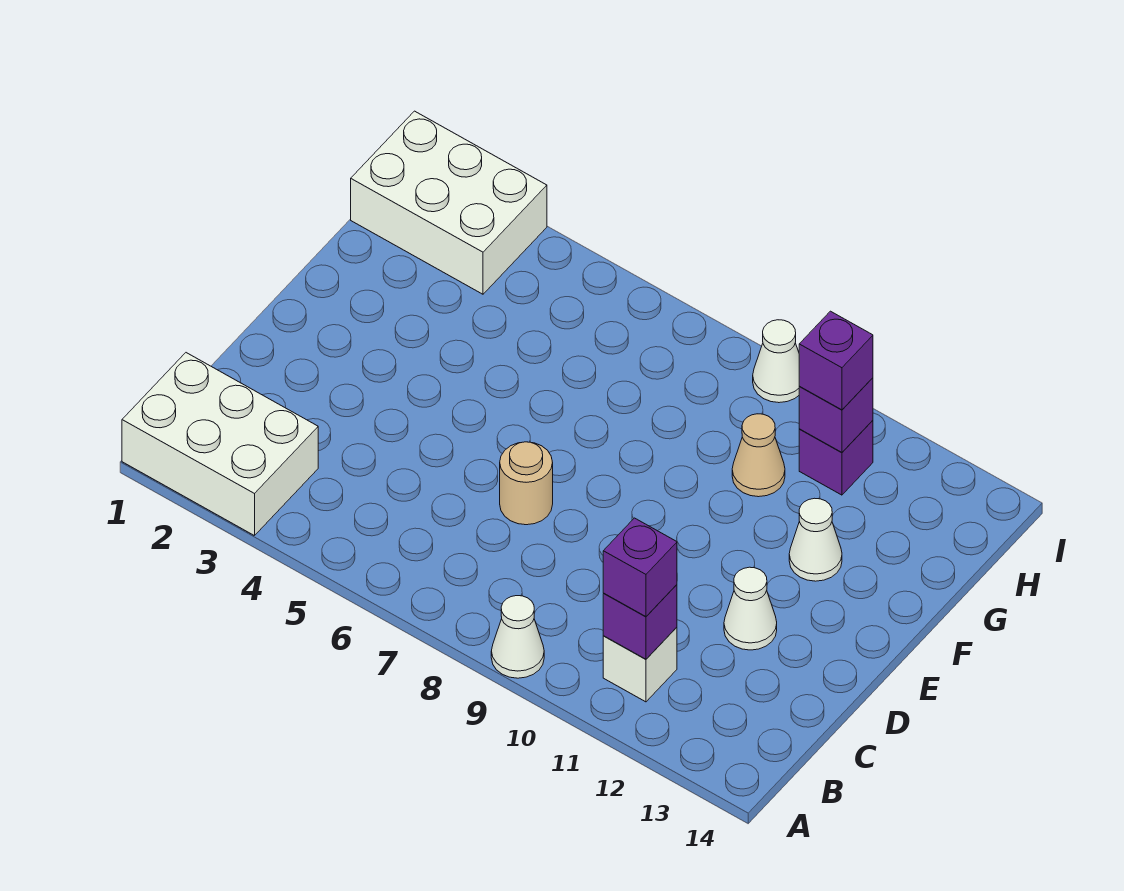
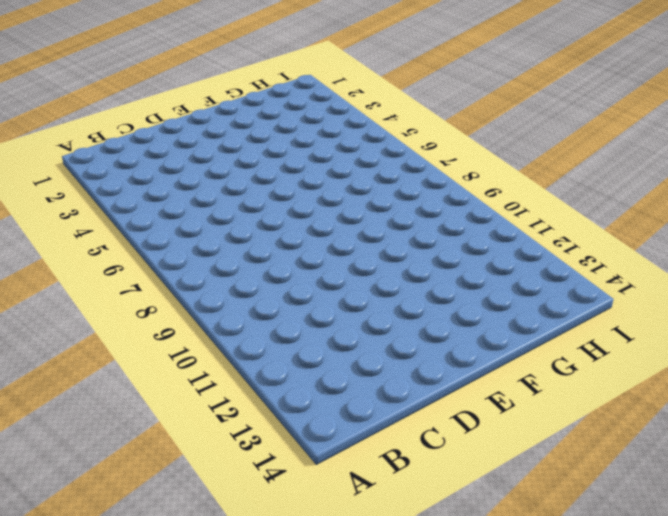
none -> white 2x3 brick [122,353,318,536]
none -> white 1x1 cone [491,596,544,678]
none -> white 1x1 brick [603,627,677,702]

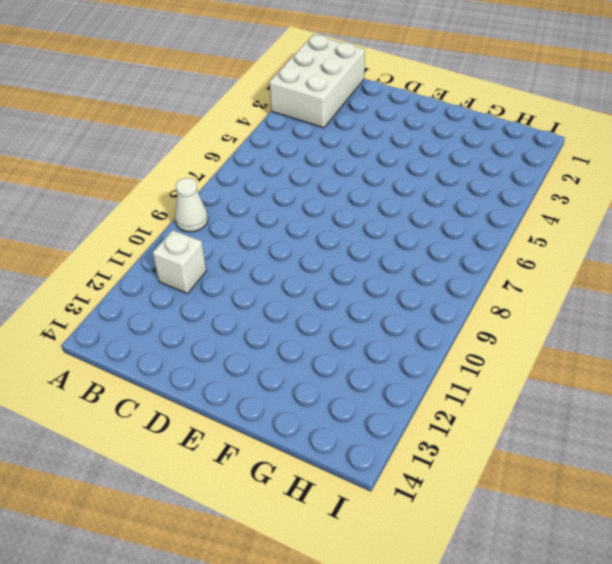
none -> tan 1x1 round brick [500,442,553,525]
none -> white 1x1 cone [724,567,777,650]
none -> white 1x1 cone [789,498,842,581]

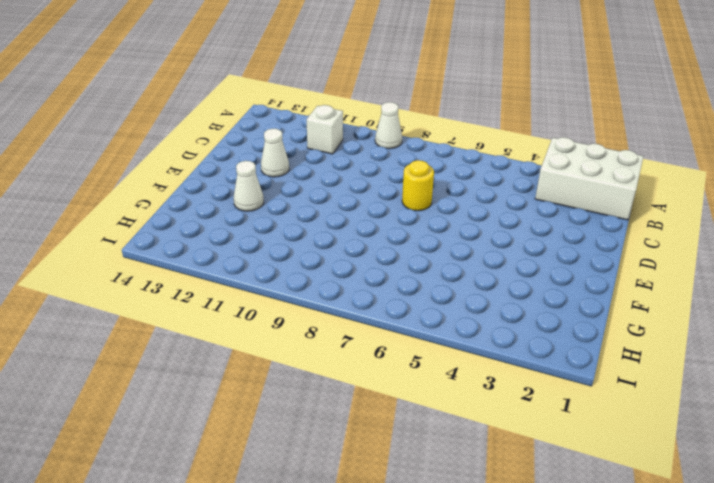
yellow 1x1 round brick [402,160,434,211] -> tan 1x1 round brick [500,442,553,525]
none -> tan 1x1 cone [732,414,785,497]
none -> white 2x3 brick [351,111,547,294]
none -> purple 1x1 brick [799,420,873,495]

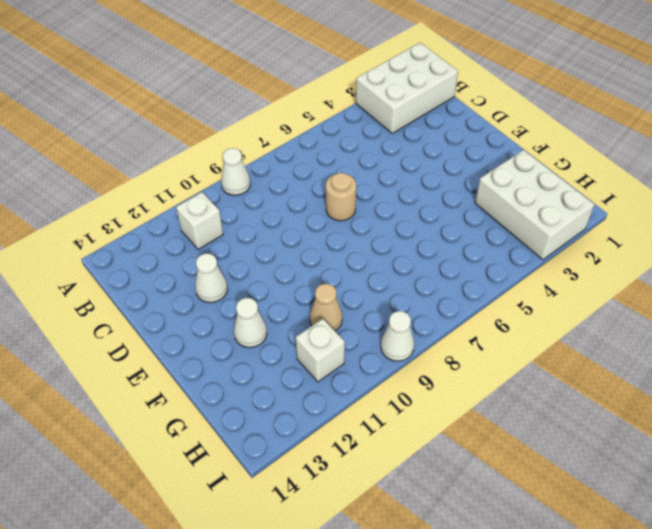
white 2x3 brick [475,150,594,260] -> white 2x3 brick turned to [351,111,547,294]
white 1x1 brick [296,319,345,382] -> purple 1x1 brick [799,420,873,495]
none -> purple 1x1 brick [603,585,677,659]
none -> purple 1x1 brick [799,378,873,453]
none -> purple 1x1 brick [603,518,677,617]

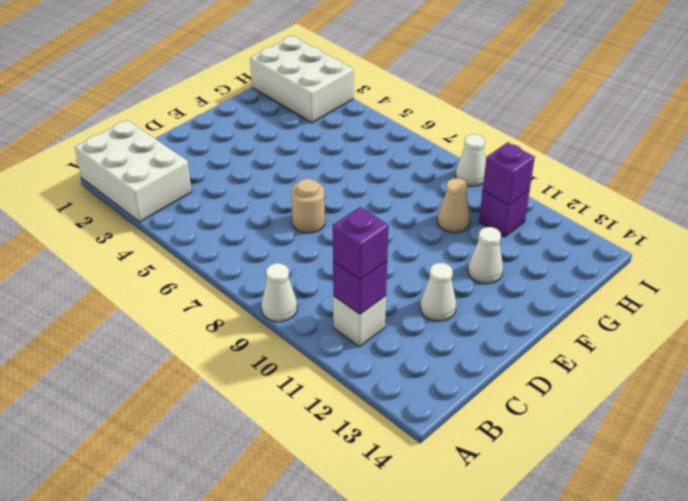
none -> purple 1x1 brick [799,311,873,410]

